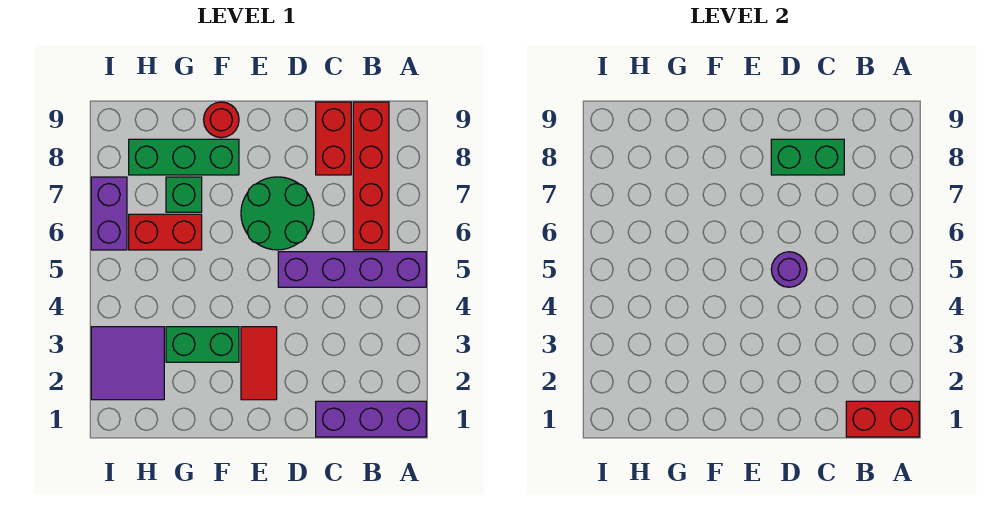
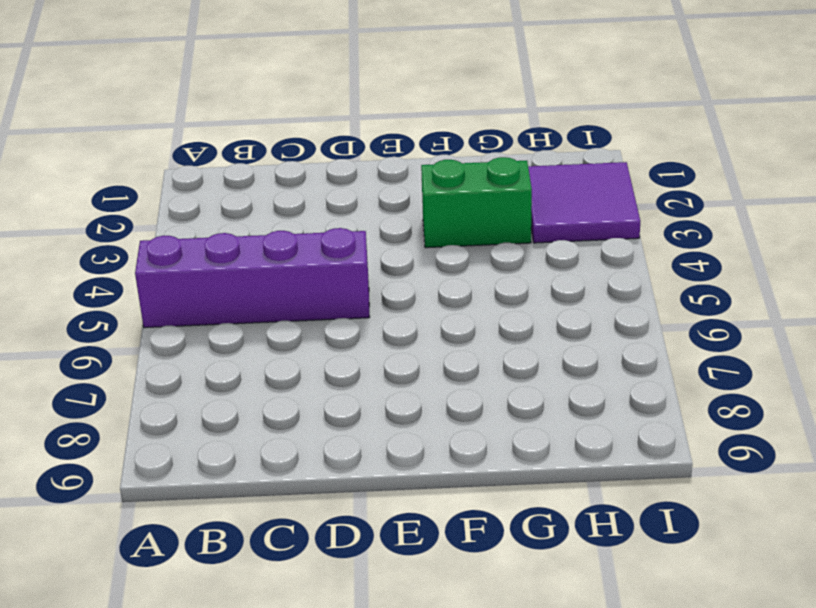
none -> purple 1x3 brick [316,401,426,437]
none -> red 1x4 brick [353,102,389,250]
none -> red 1x2 brick [316,102,351,175]

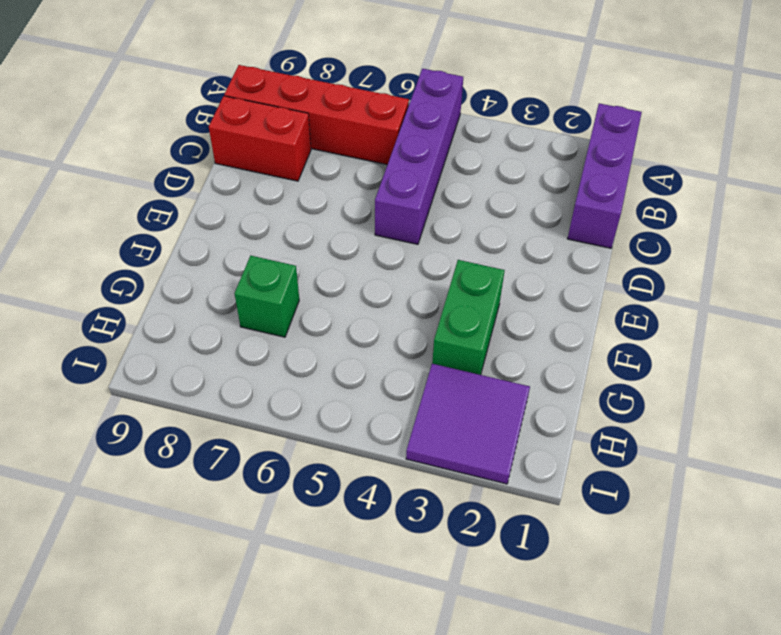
none -> green 2x2 round brick [241,177,314,250]
none -> red 1x2 tile [241,327,277,400]
none -> green 1x3 brick [129,139,239,175]

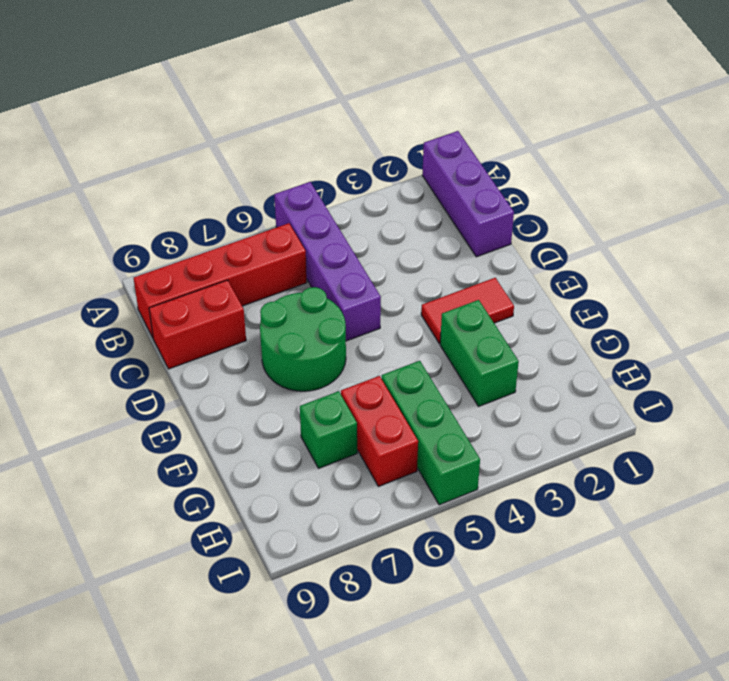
green 1x3 brick [382,361,480,505] -> green 1x3 brick moved to [129,139,239,175]
none -> red 1x1 round brick [204,102,239,138]
none -> purple 2x2 tile [91,327,164,400]
none -> purple 1x2 brick [91,177,127,250]

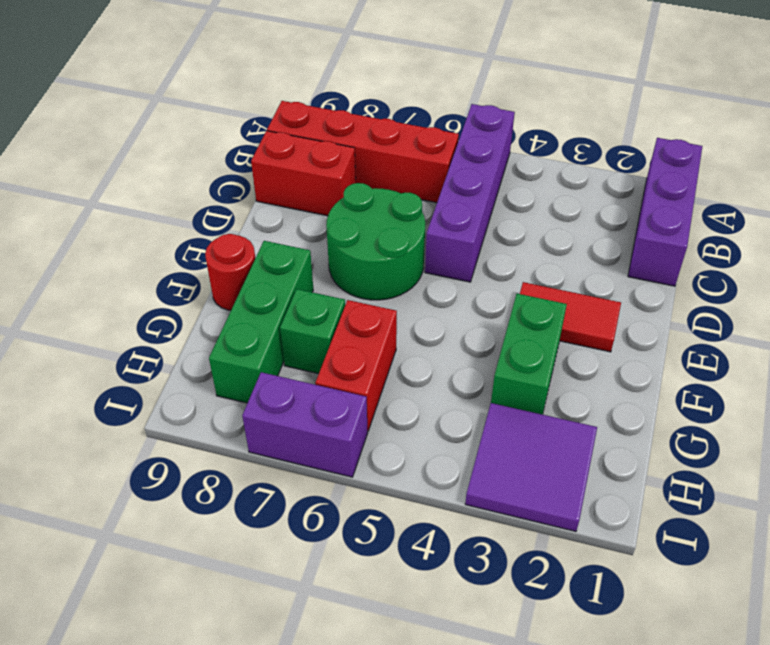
none -> red 1x2 brick [846,401,919,437]
none -> green 1x2 brick [771,139,844,175]
none -> purple 1x1 round brick [771,252,807,287]

